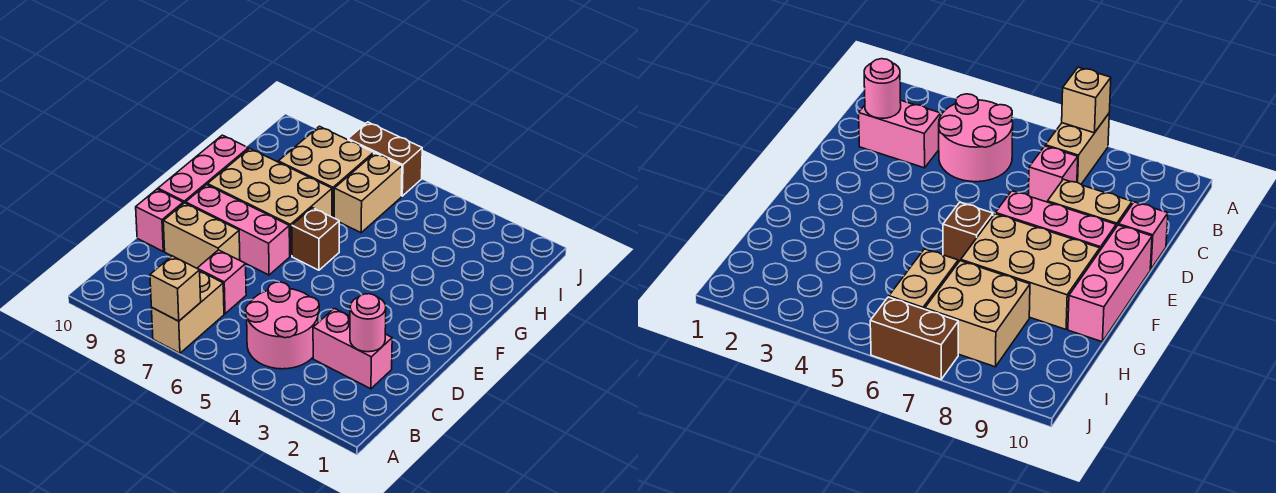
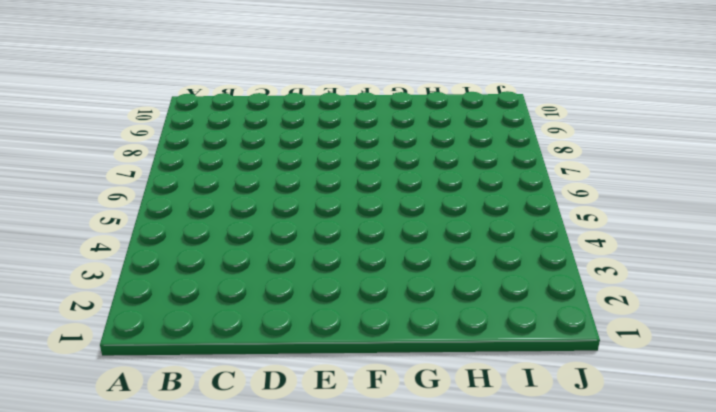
none -> tan 1x2 brick [152,271,224,353]
none -> pink 2x2 round brick [246,282,319,369]
none -> pink 1x2 brick [313,308,392,389]

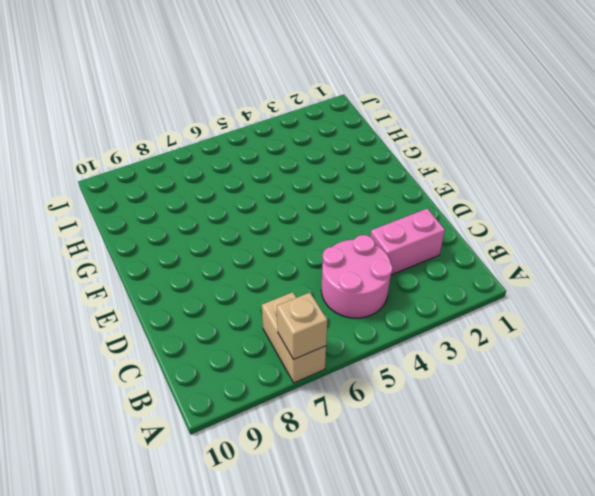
none -> pink 1x1 brick [197,250,246,314]
none -> tan 1x2 brick [163,203,240,268]
none -> pink 1x1 brick [136,189,183,251]

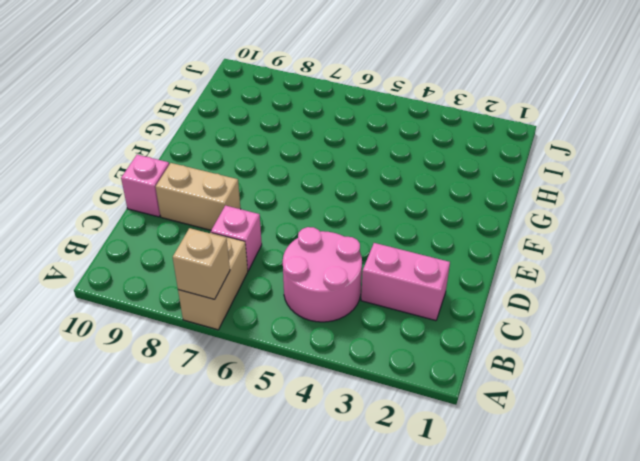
none -> pink 1x3 brick [186,185,290,275]
none -> pink 1x3 brick [158,135,248,204]
none -> brown 1x1 brick [292,208,339,270]

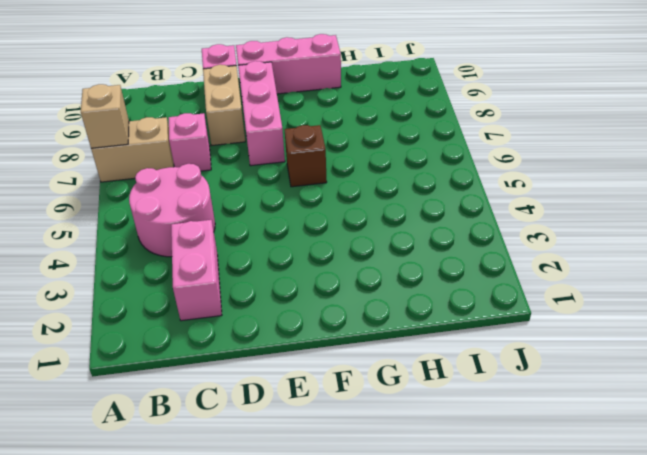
none -> tan 2x3 brick [208,149,332,256]
none -> tan 1x2 brick [334,153,402,233]
none -> tan 2x2 brick [278,126,374,218]

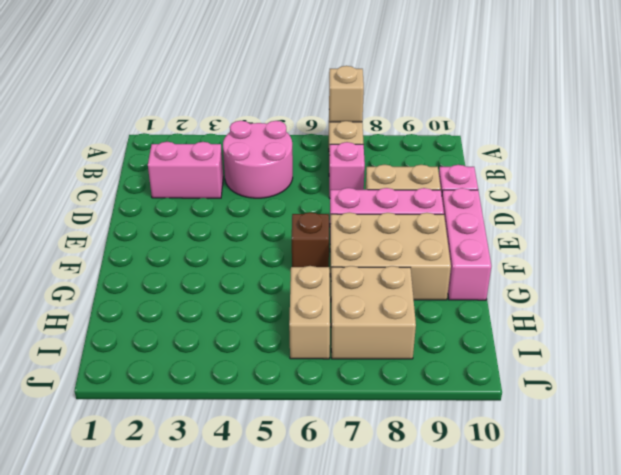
none -> brown 1x2 brick [348,122,422,196]
none -> pink 1x1 round brick [350,294,386,352]

